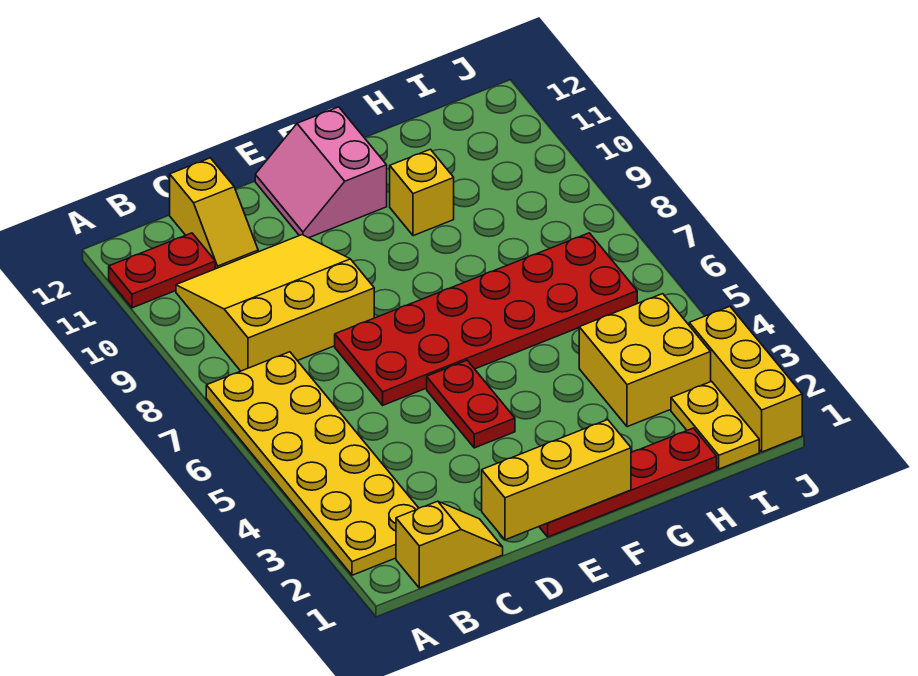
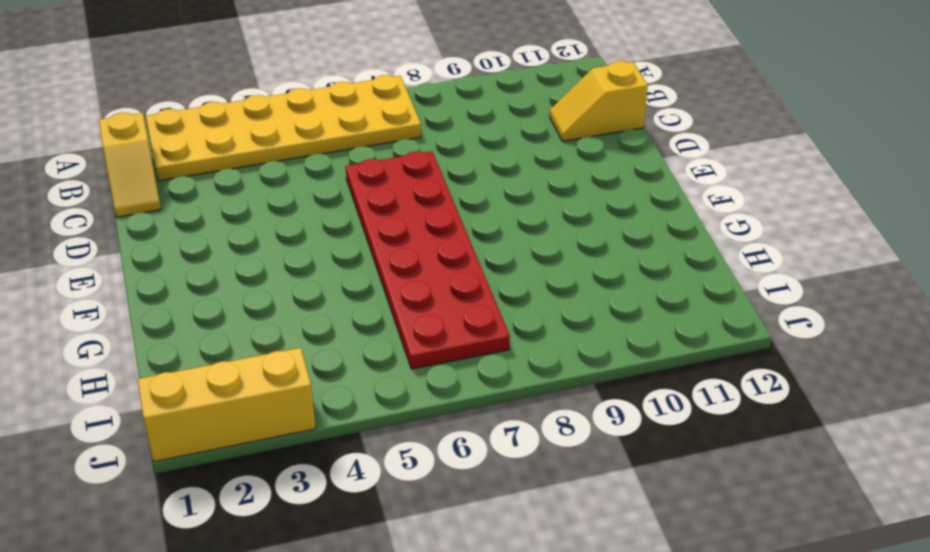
none -> red 1x2 plate [109,233,215,308]
none -> yellow 3x3 slope [176,235,374,371]
none -> red 1x4 plate [539,428,717,537]

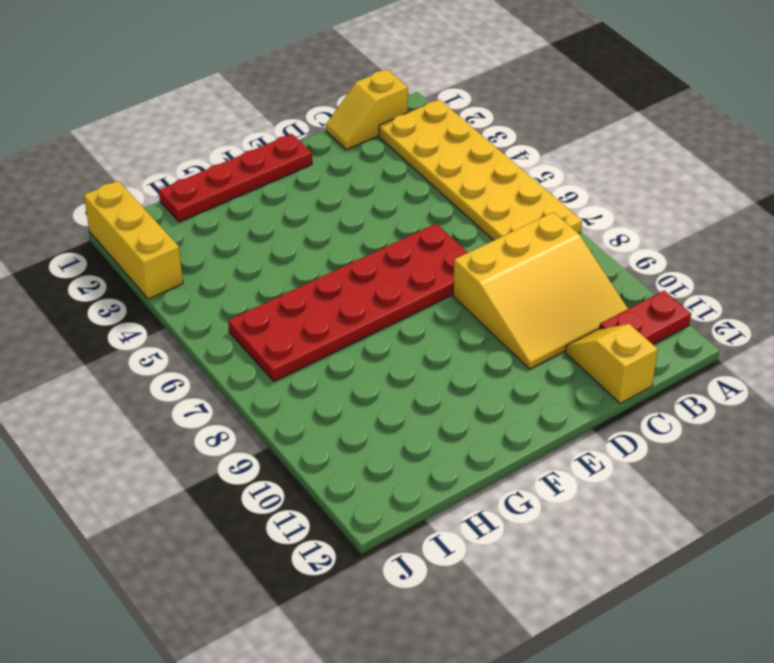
none -> red 1x2 plate [427,360,515,448]
none -> pink 2x2 slope [255,107,387,238]
none -> yellow 1x1 brick [390,149,454,236]

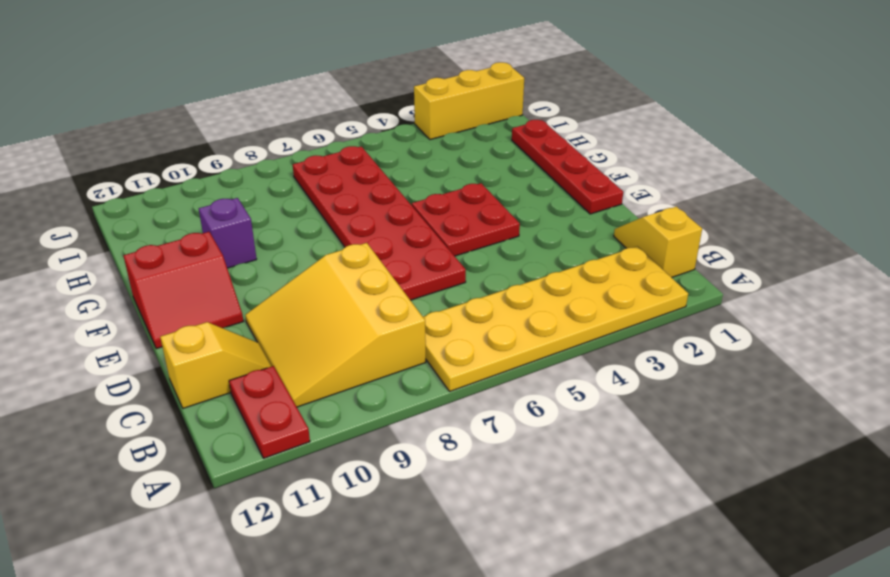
red 2x2 plate [412,183,520,256] -> red 1x2 plate [427,360,515,448]
red 2x2 slope [123,232,243,349] -> pink 2x2 slope [255,107,387,238]
purple 1x1 brick [199,198,257,268] -> yellow 1x1 brick [390,149,454,236]
none -> yellow 2x2 brick [579,294,711,427]
none -> yellow 1x2 plate [671,381,759,469]
none -> yellow 1x3 brick [482,420,631,540]

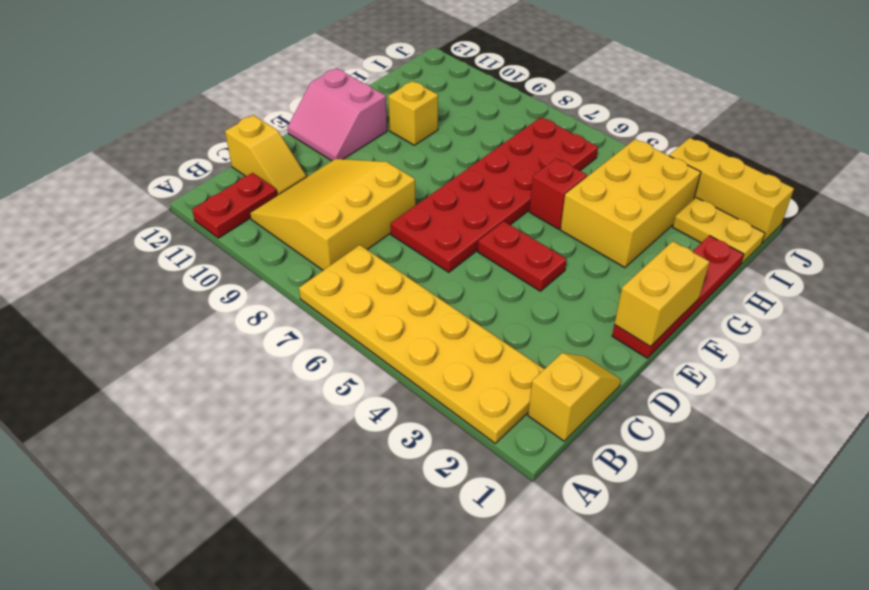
yellow 1x2 brick [615,241,710,347] -> yellow 1x3 brick [482,420,631,540]
yellow 2x3 brick [561,139,701,268] -> yellow 2x2 brick [579,294,711,427]
red 1x1 brick [529,158,587,229] -> none

